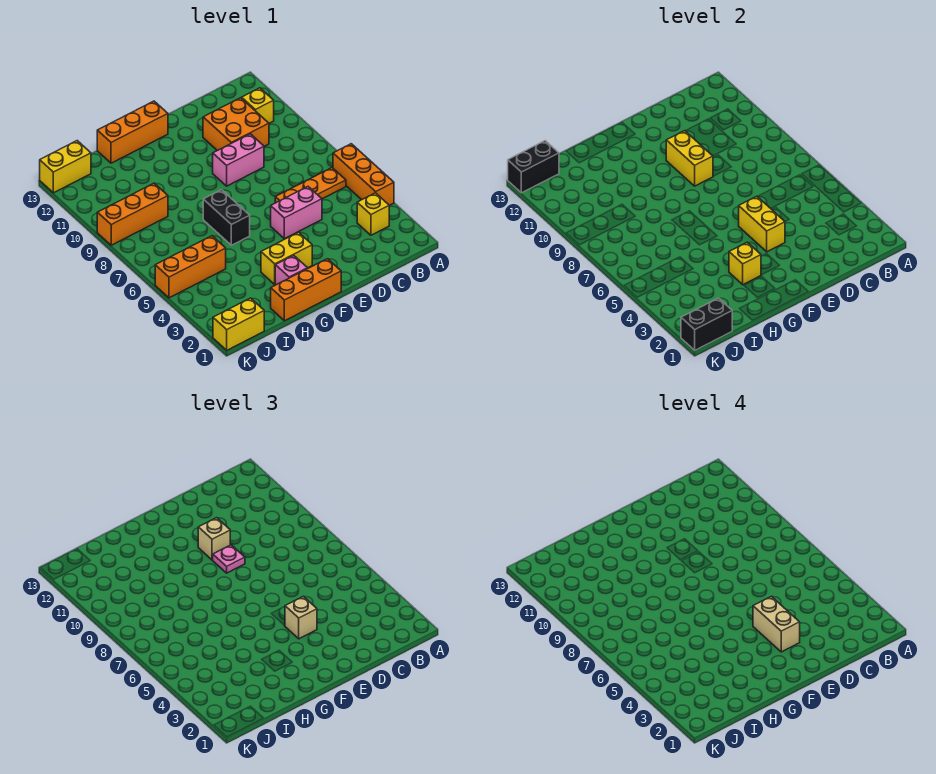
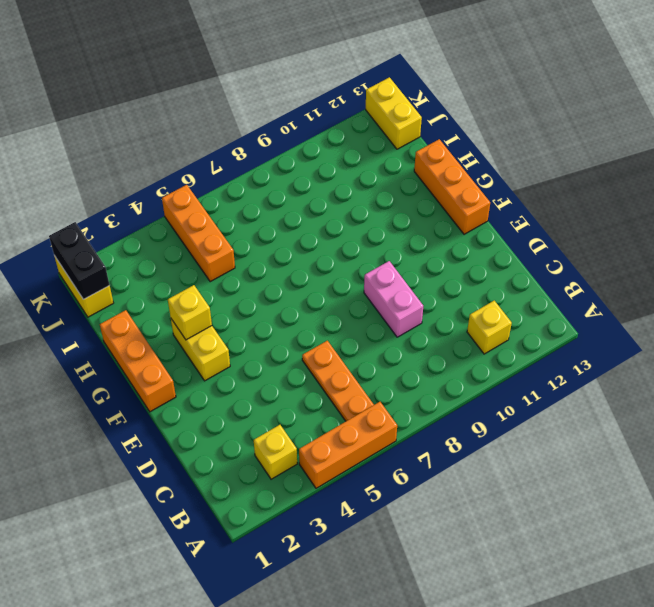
none -> orange 2x2 brick [203,98,269,151]
none -> pink 1x2 brick [271,187,322,239]
none -> pink 1x1 brick [275,255,308,285]

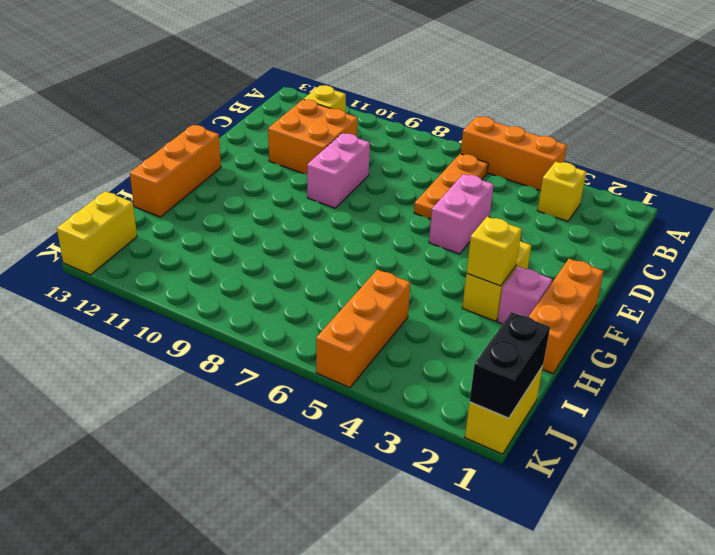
none -> black 1x2 brick [203,190,250,245]
none -> orange 1x3 brick [97,183,168,245]
none -> yellow 1x2 brick [739,196,785,252]

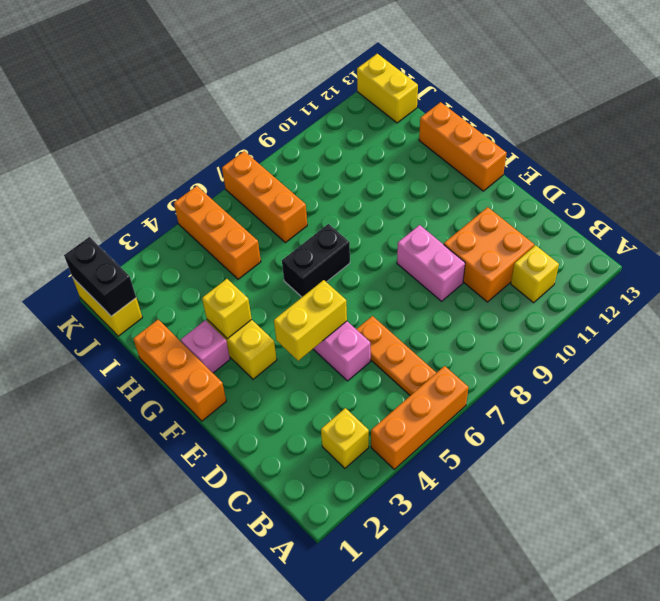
orange 1x3 brick [222,151,307,243] -> orange 1x3 brick moved to [97,183,168,245]
none -> yellow 1x2 brick [666,131,713,186]
none -> black 1x2 brick [508,141,559,193]
none -> tan 1x1 brick [285,596,317,639]

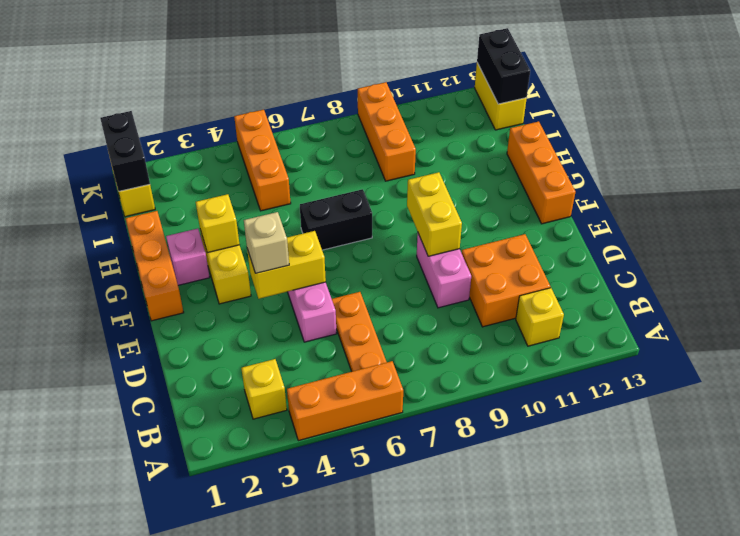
yellow 1x2 brick [407,172,462,256] -> yellow 1x2 brick turned to [666,131,713,186]
none -> pink 1x1 plate [213,545,245,573]
none -> tan 1x1 brick [198,518,230,560]
none -> tan 1x2 brick [753,596,800,652]

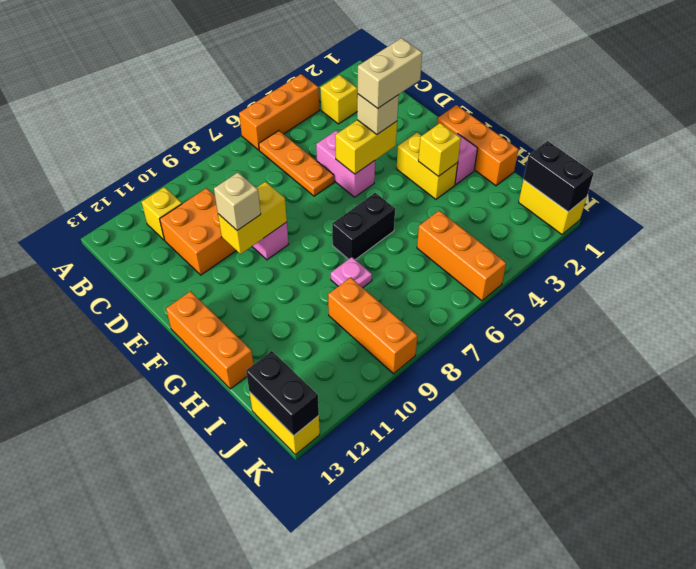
pink 1x1 plate [331,257,372,288] -> pink 1x1 plate moved to [213,545,245,573]

